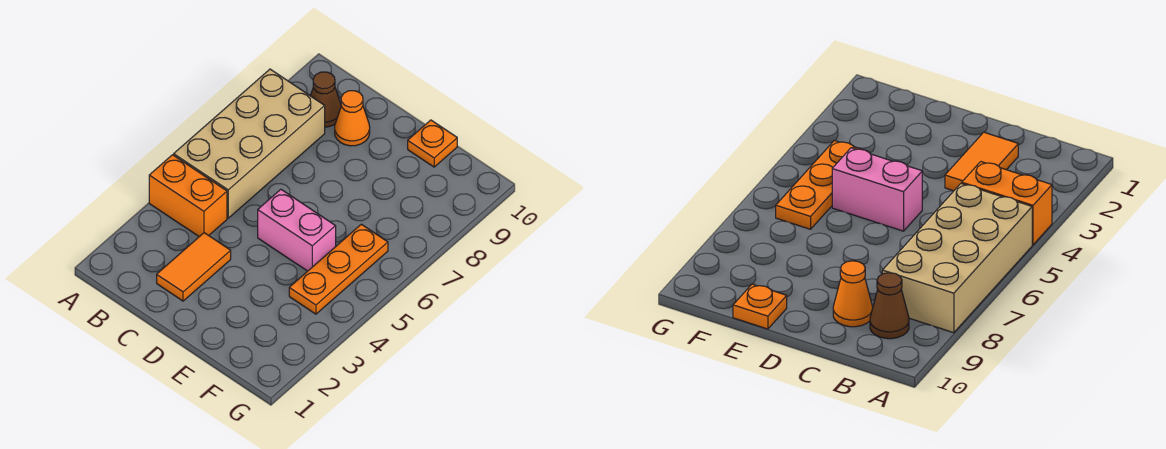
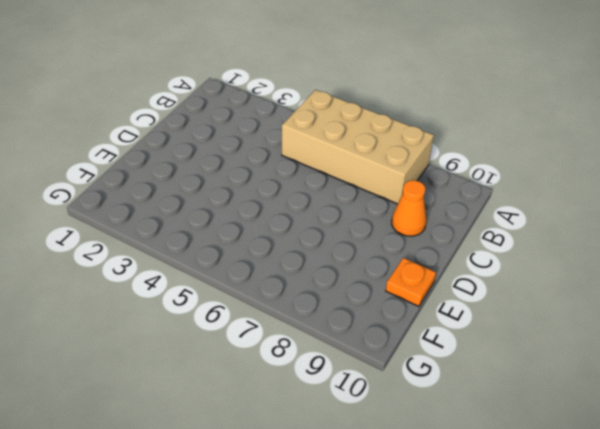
none -> orange 1x2 brick [149,155,227,237]
none -> brown 1x1 cone [311,72,341,127]

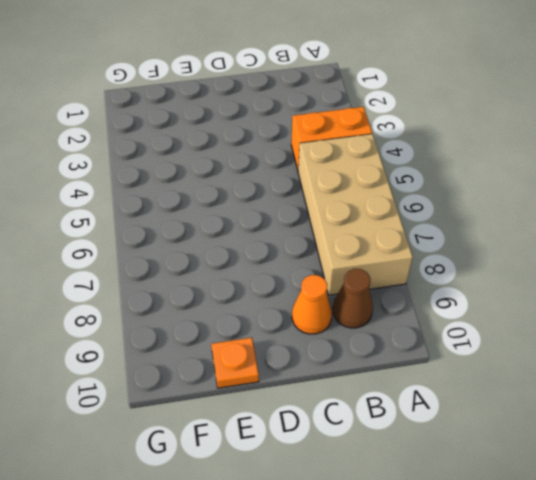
none -> orange 1x2 tile [157,233,231,301]
none -> pink 1x2 brick [258,189,336,271]

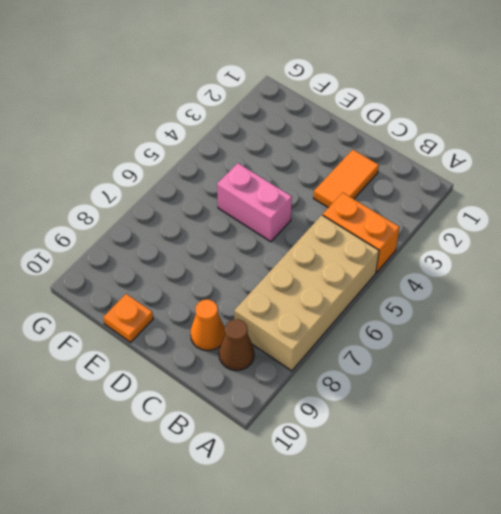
none -> orange 1x3 plate [289,224,388,314]

